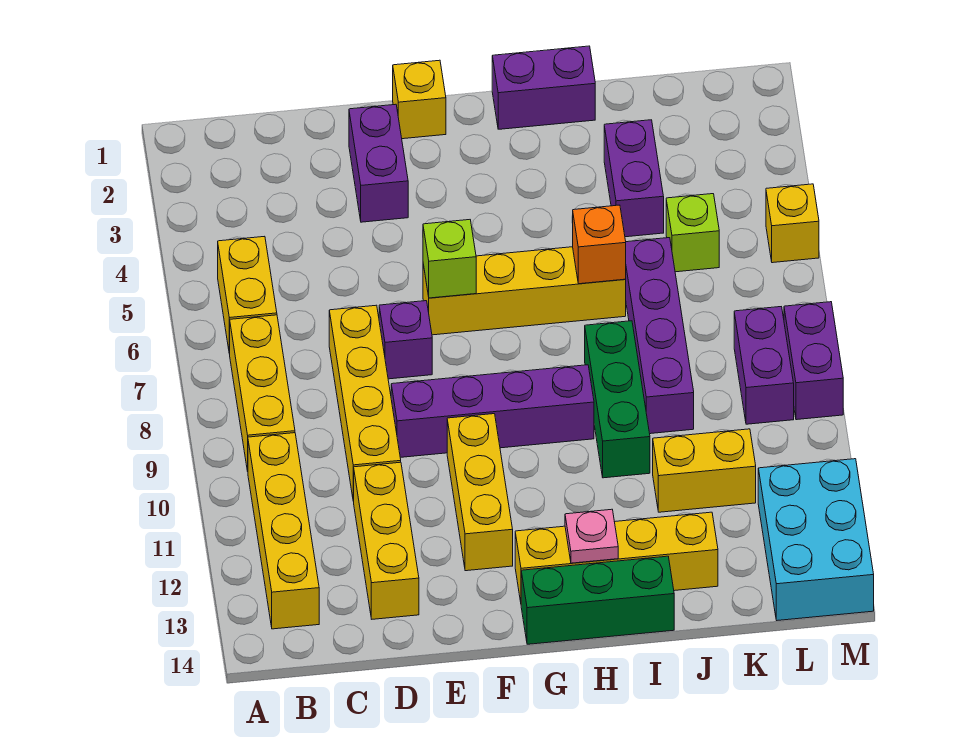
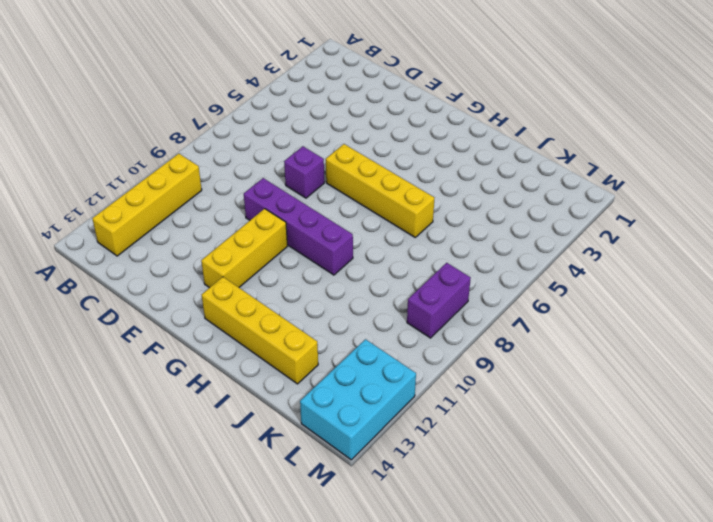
none -> yellow 1x2 brick [218,236,277,354]
none -> yellow 1x3 brick [230,315,295,471]
none -> yellow 1x4 brick [329,305,401,501]

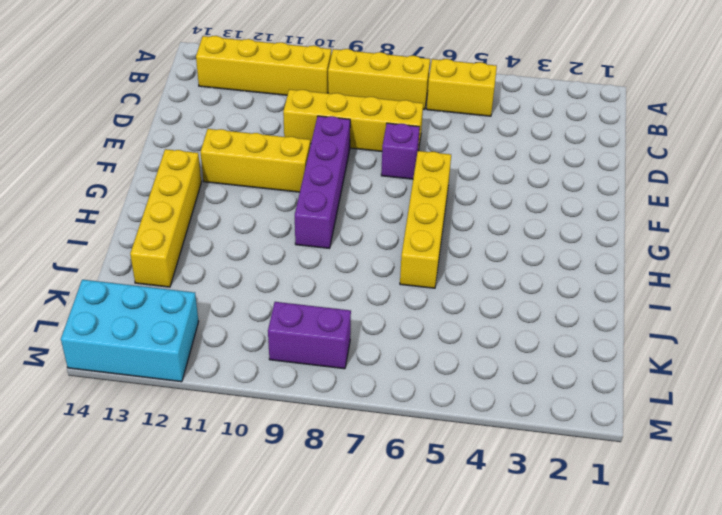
none -> yellow 1x3 brick [354,462,419,619]
none -> purple 1x2 brick [349,104,408,222]
none -> yellow 1x1 brick [393,60,446,139]

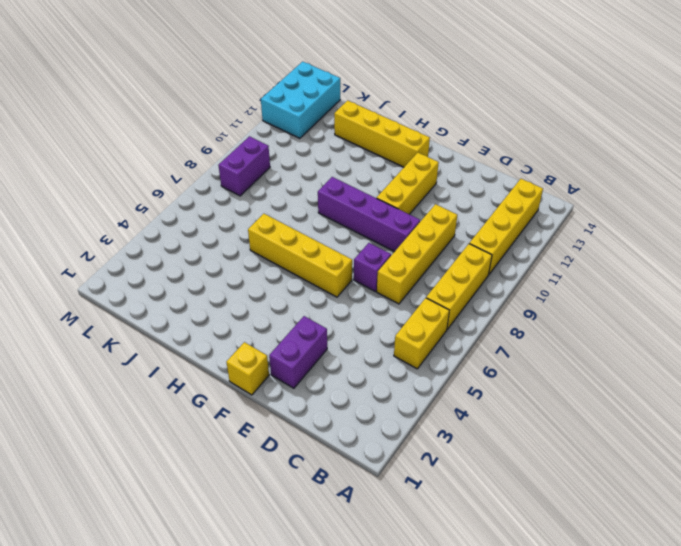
none -> yellow 1x3 brick [354,462,419,619]
none -> green 1x3 brick [521,556,674,644]
none -> purple 1x2 brick [492,46,595,129]

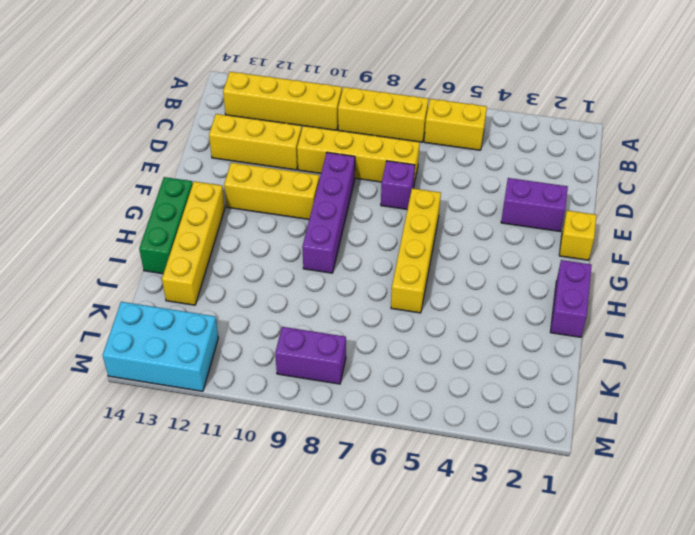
none -> green 1x3 brick [585,321,650,478]
none -> purple 1x2 brick [604,120,664,237]
none -> purple 1x4 brick [625,238,694,434]

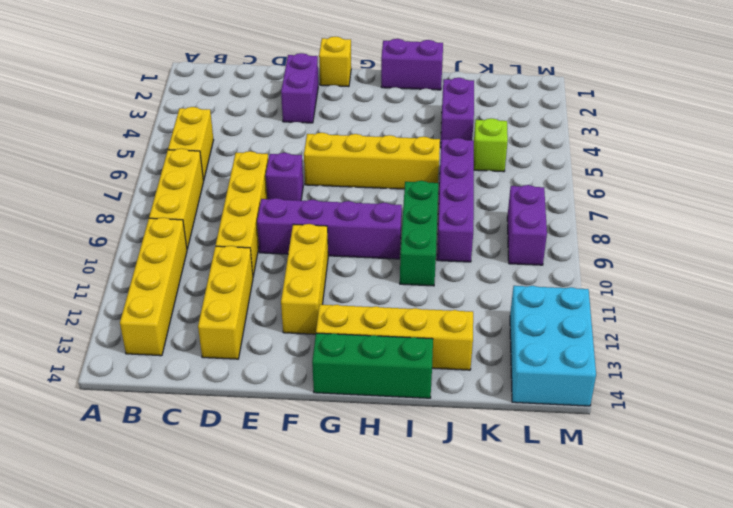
none -> yellow 1x2 brick [653,429,756,512]
none -> yellow 1x1 brick [766,184,819,263]
none -> purple 1x2 brick [784,302,843,420]

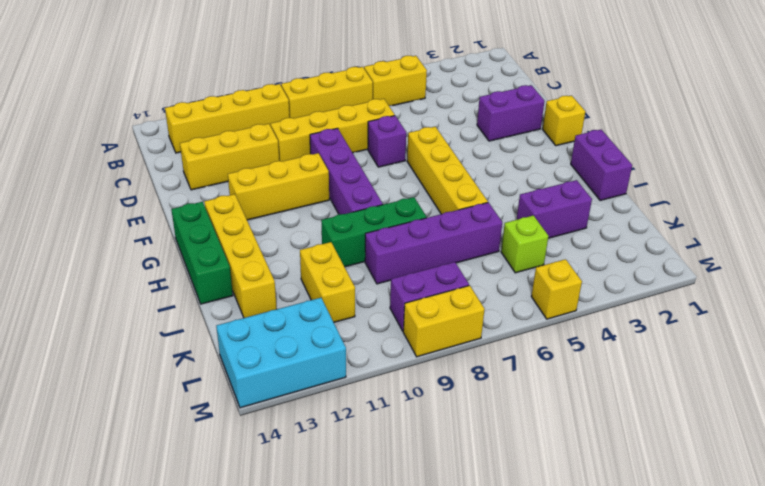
yellow 1x2 brick [403,285,485,357] -> purple 1x2 brick [784,302,843,420]
none -> lime 1x1 brick [423,220,476,298]
none -> pink 1x1 plate [565,509,618,563]
none -> orange 1x1 brick [573,205,626,284]

